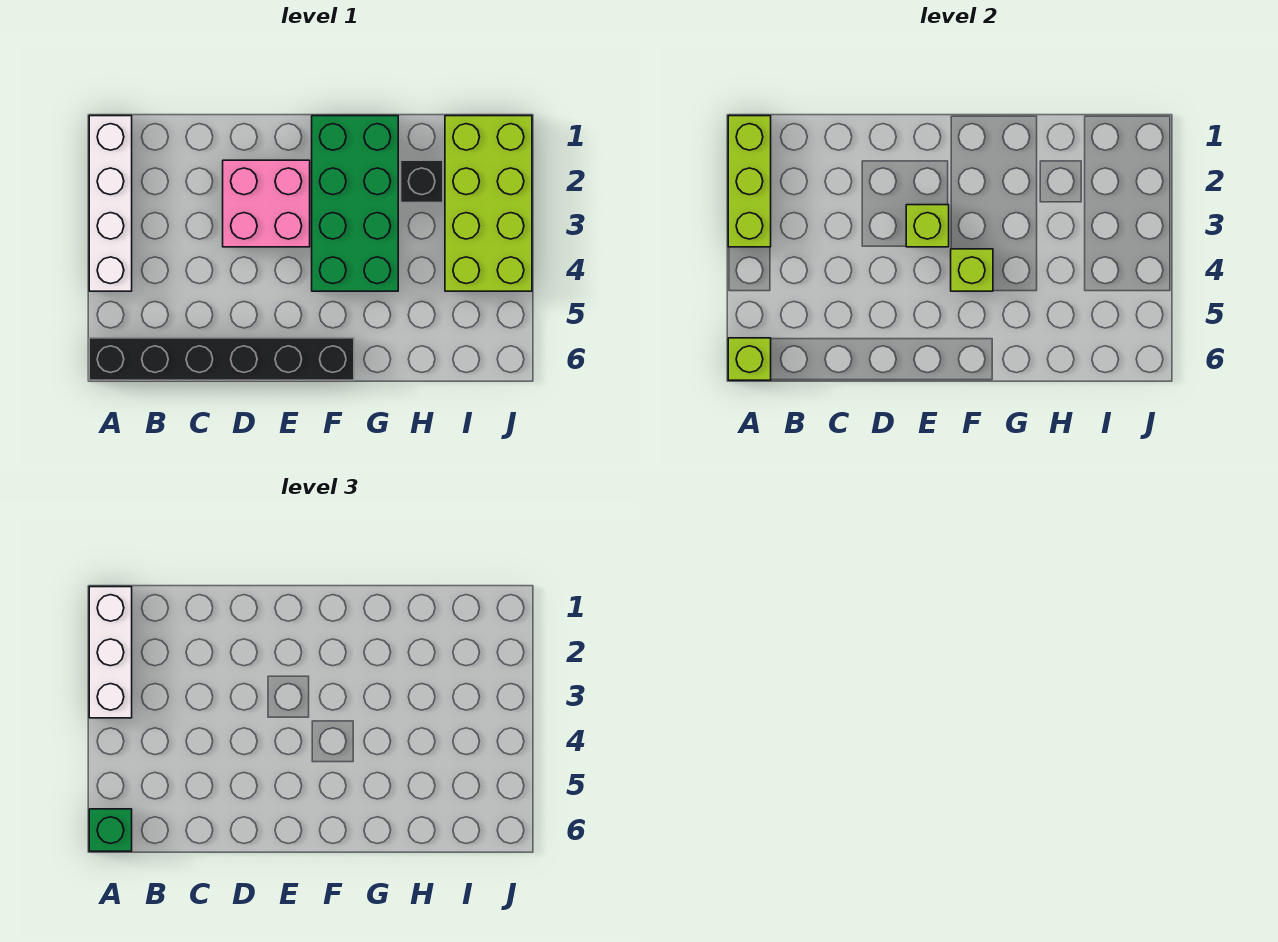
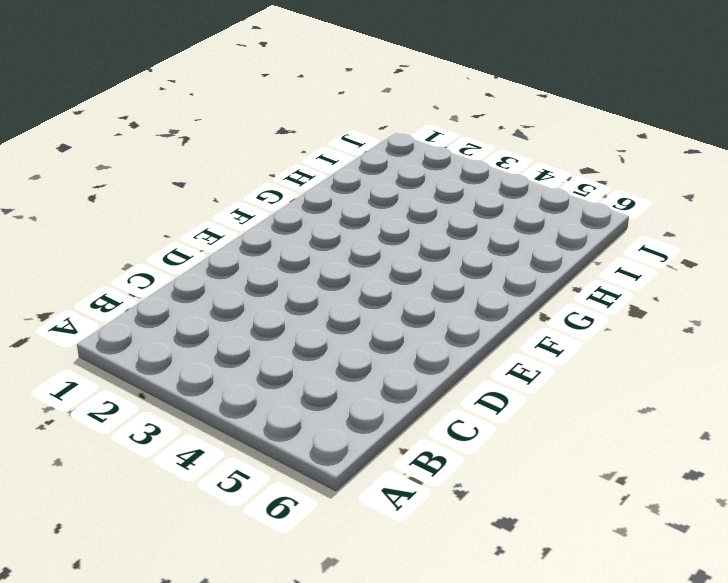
none -> white 1x4 brick [89,116,132,291]
none -> black 1x6 brick [89,338,354,380]
none -> pink 2x2 brick [223,160,310,247]

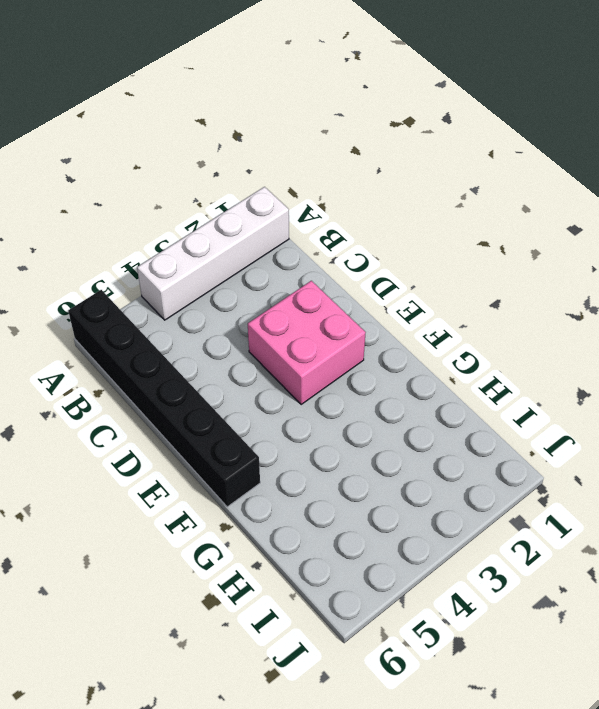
none -> green 2x4 brick [312,116,398,291]
none -> black 1x1 brick [401,160,443,203]
none -> lime 2x4 brick [445,116,532,291]

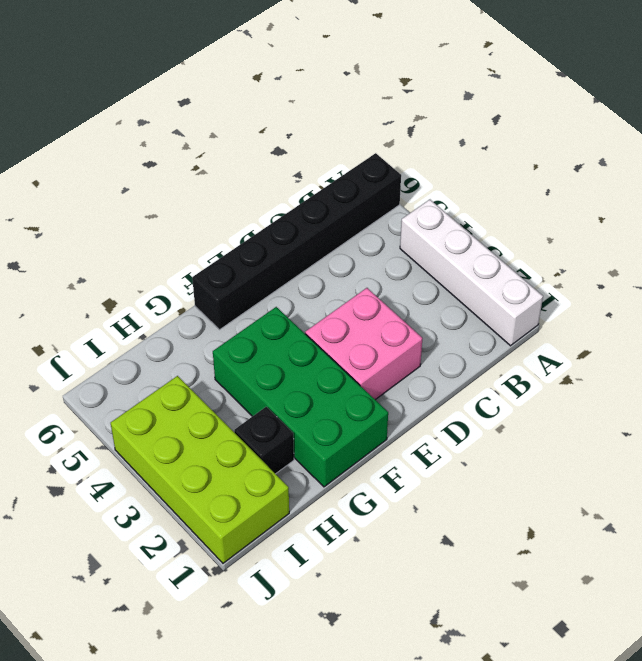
none -> lime 1x3 brick [728,116,771,247]
none -> lime 1x1 brick [728,338,771,380]
none -> lime 1x1 brick [906,205,949,247]

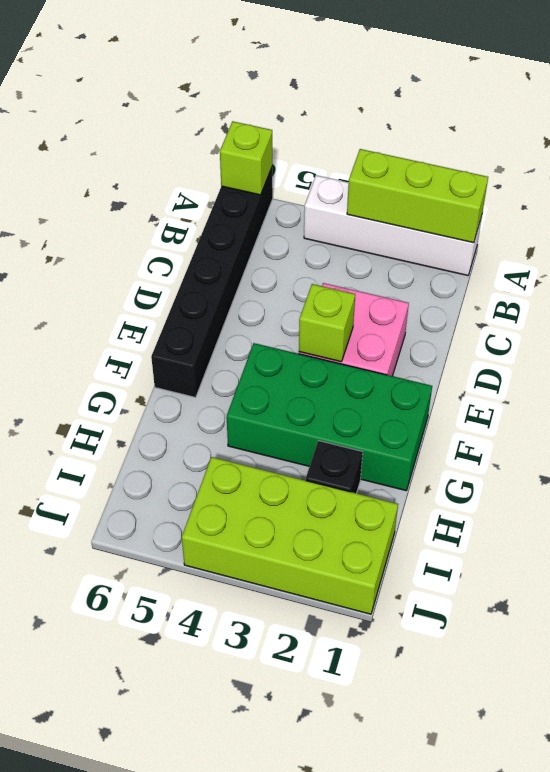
none -> lime 1x1 brick [951,249,993,291]
none -> white 1x3 brick [89,587,132,718]
none -> green 1x1 brick [89,809,132,851]

